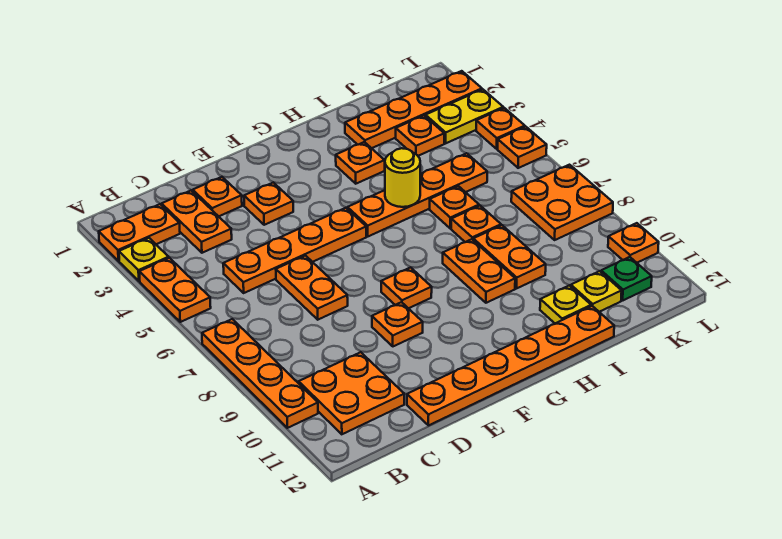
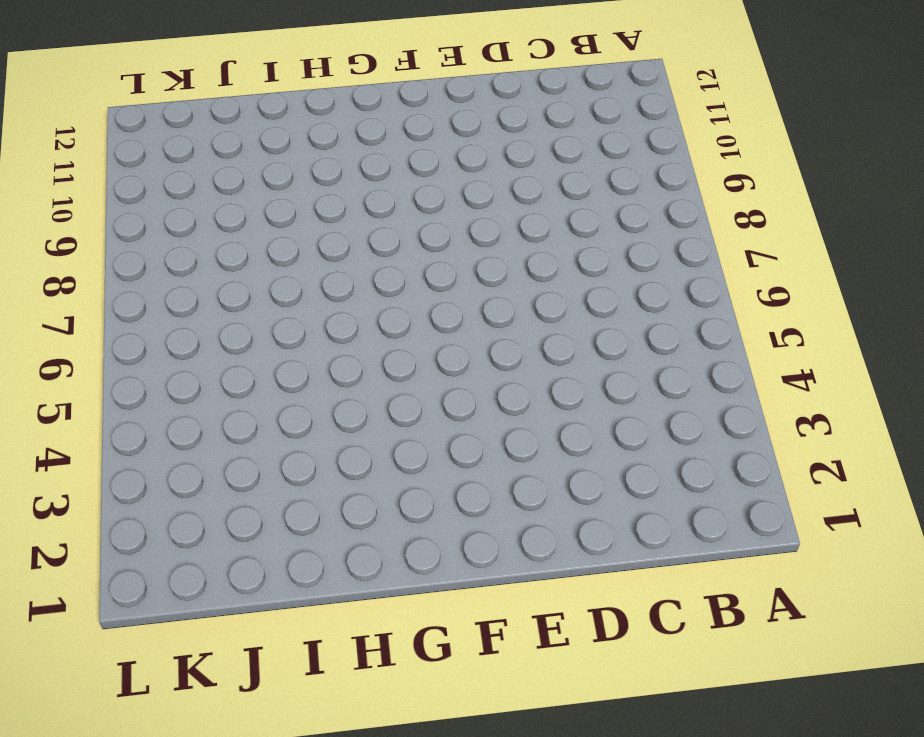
none -> orange 1x2 plate [99,204,180,261]
none -> yellow 1x1 plate [119,238,169,281]
none -> orange 1x2 plate [139,258,211,322]
none -> orange 1x4 plate [202,319,318,428]

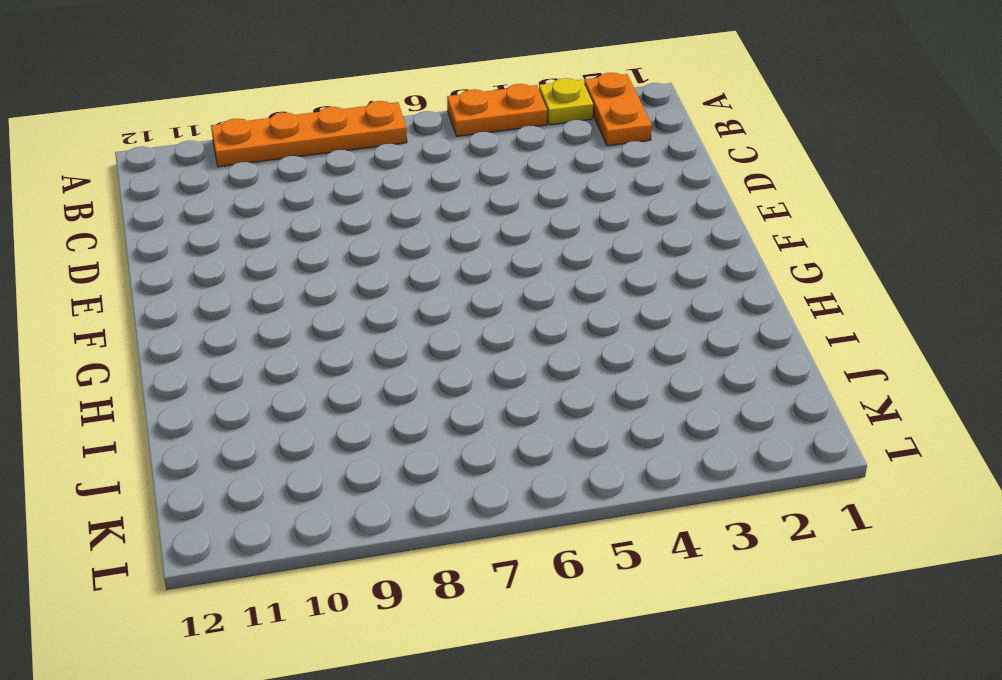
none -> orange 2x2 plate [299,352,404,434]
none -> orange 1x2 plate [162,191,232,253]
none -> orange 1x4 plate [223,208,366,293]
none -> orange 1x1 plate [193,177,242,216]

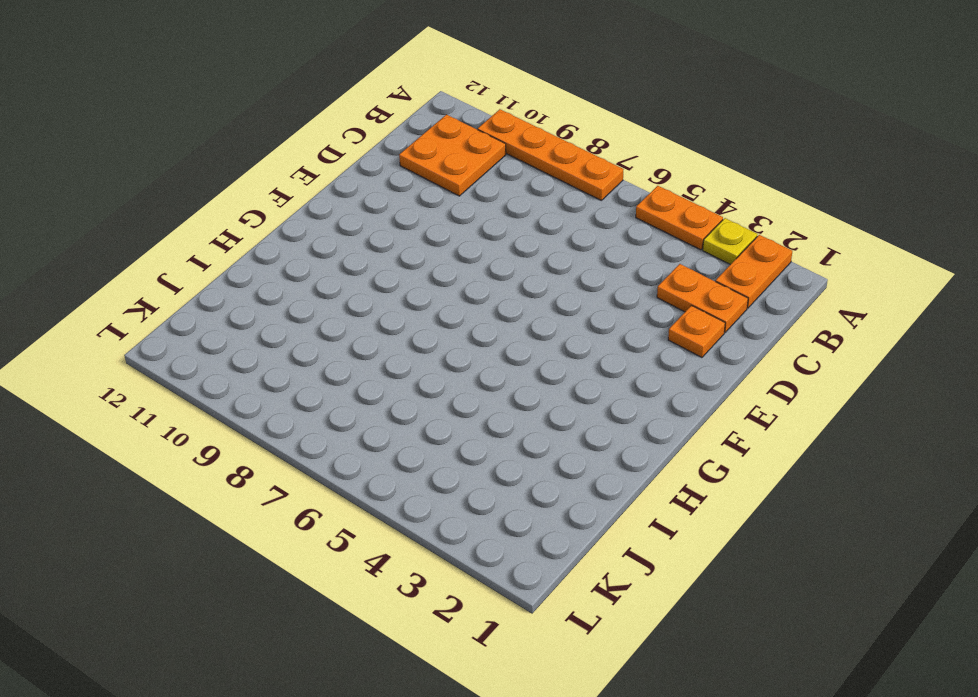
none -> orange 1x4 plate [223,208,366,293]
none -> orange 1x2 plate [276,256,348,320]
none -> orange 1x6 plate [407,306,614,425]
none -> orange 1x1 plate [244,182,293,225]

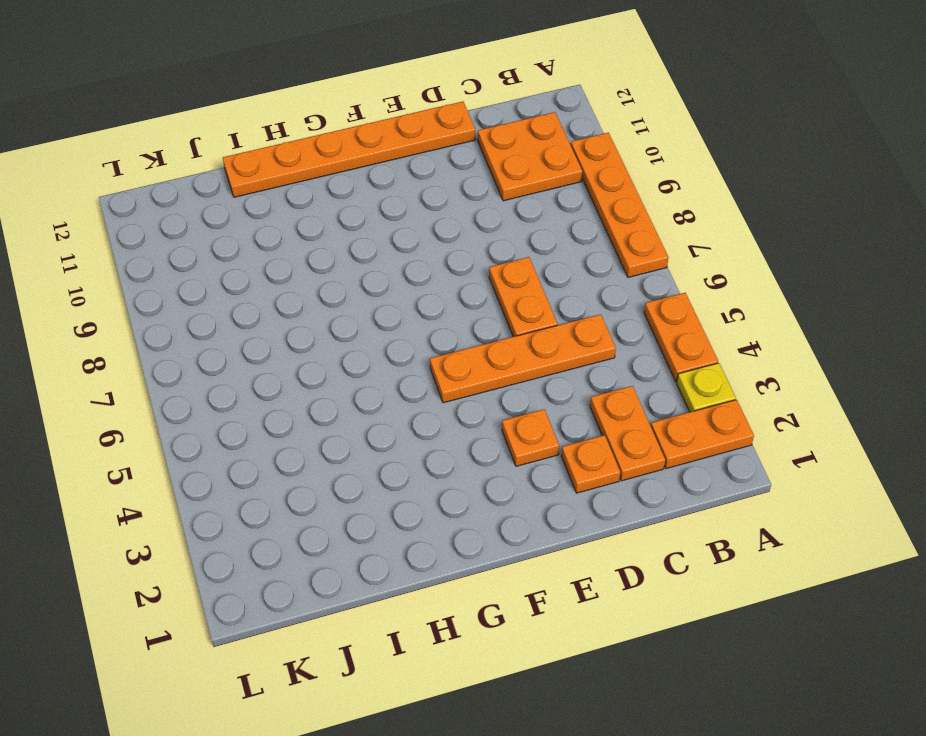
none -> orange 1x1 plate [372,302,423,346]
none -> orange 1x1 plate [381,267,432,308]
none -> orange 1x4 plate [347,153,487,236]
none -> orange 1x1 plate [336,142,385,184]

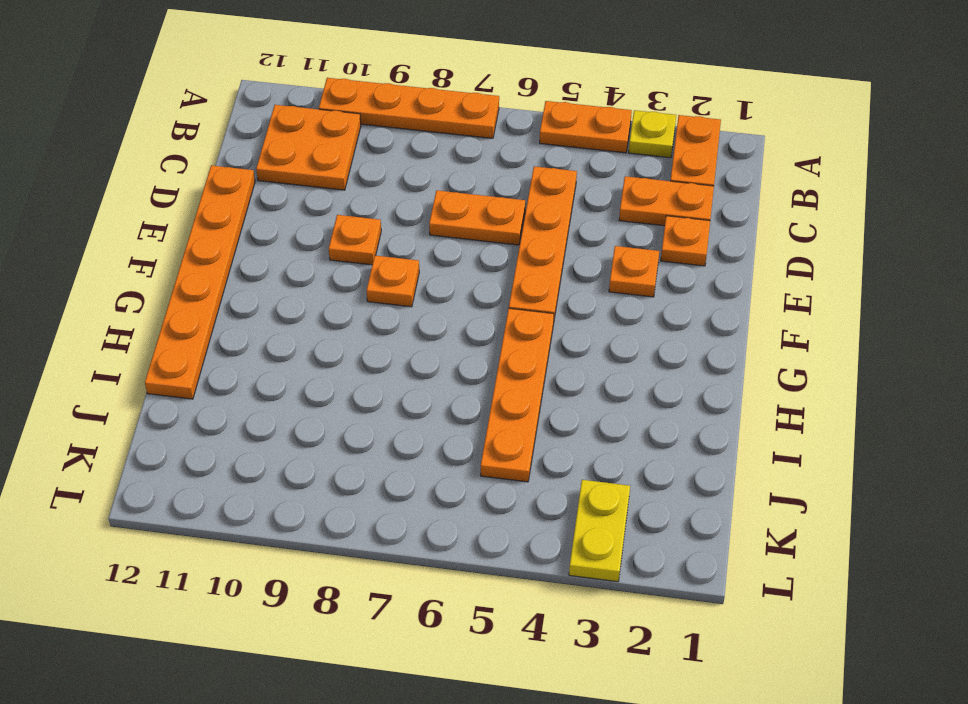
none -> orange 1x1 plate [336,142,385,184]
none -> orange 1x2 plate [443,239,515,303]
none -> orange 1x4 plate [345,71,482,148]
none -> orange 1x1 plate [430,186,479,228]

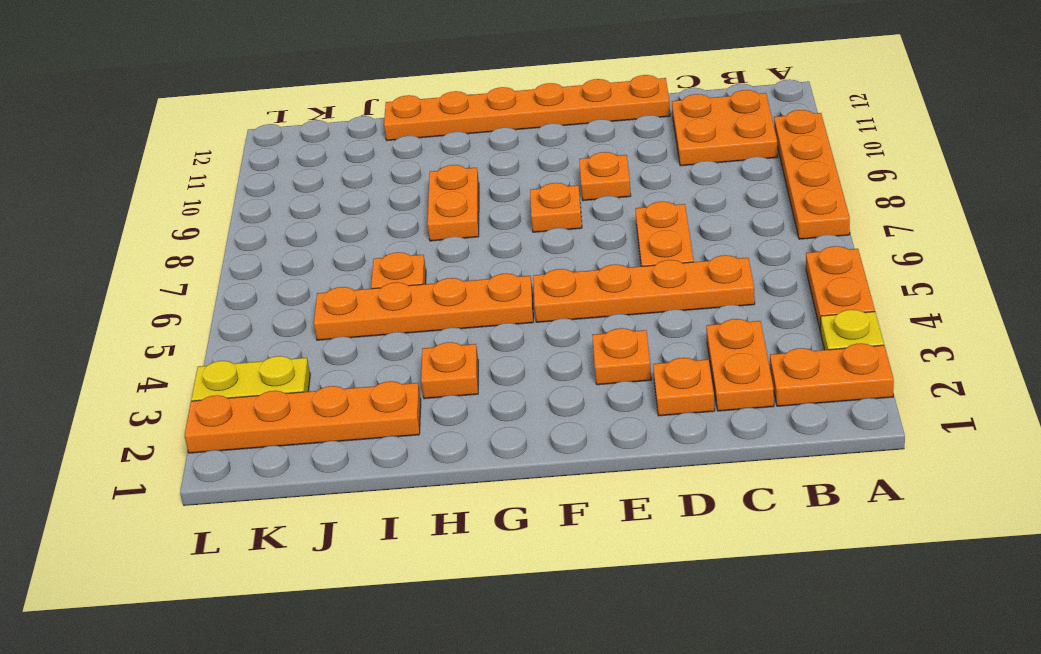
none -> orange 1x1 plate [451,206,501,242]
none -> orange 1x2 plate [473,225,546,289]
none -> yellow 1x1 plate [540,285,591,323]
none -> orange 1x1 plate [396,116,444,156]

